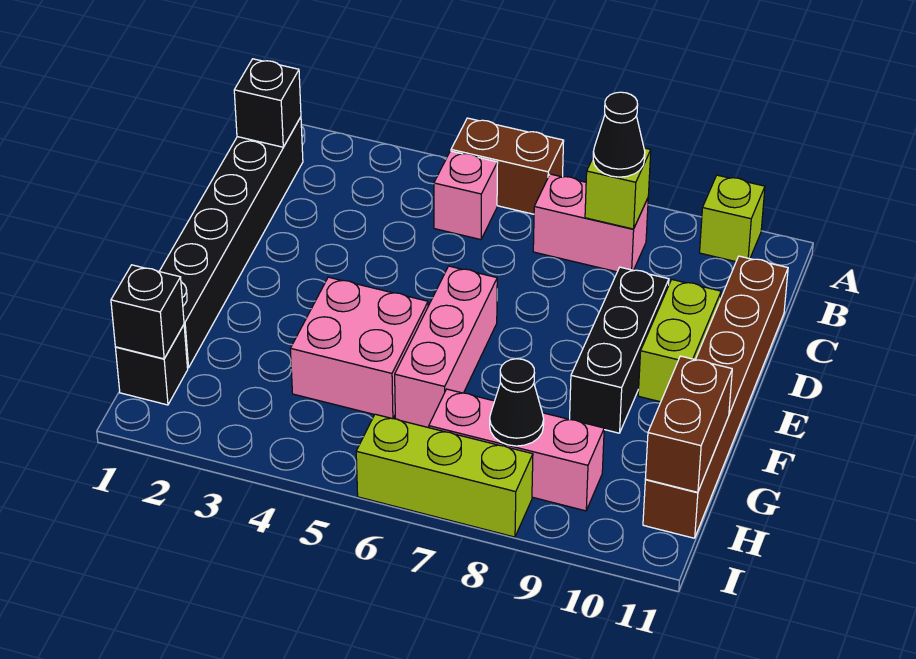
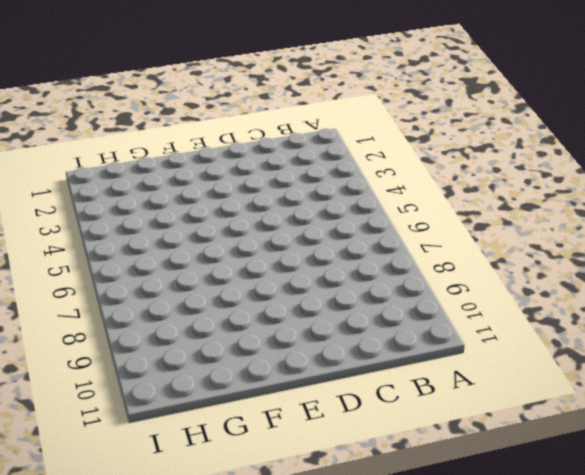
none -> brown 1x2 brick [451,118,564,214]
none -> lime 1x1 brick [700,175,765,262]
none -> black 1x6 brick [159,117,303,368]

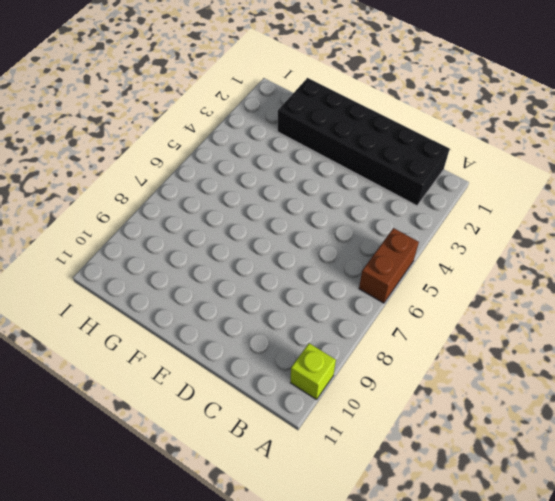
black 2x6 brick [278,78,449,206] -> black 1x6 brick [159,117,303,368]
none -> pink 1x1 brick [434,151,498,240]
none -> pink 1x2 brick [533,174,648,272]
none -> brown 1x6 brick [643,256,788,538]

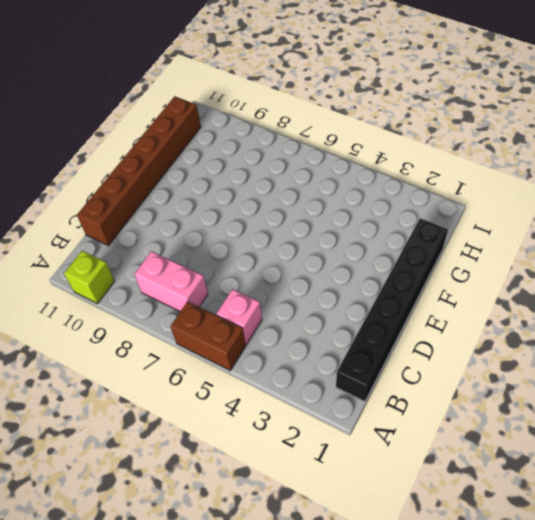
none -> black 1x3 brick [570,267,669,433]
none -> lime 1x2 brick [638,280,721,402]
none -> pink 1x3 brick [395,266,497,428]

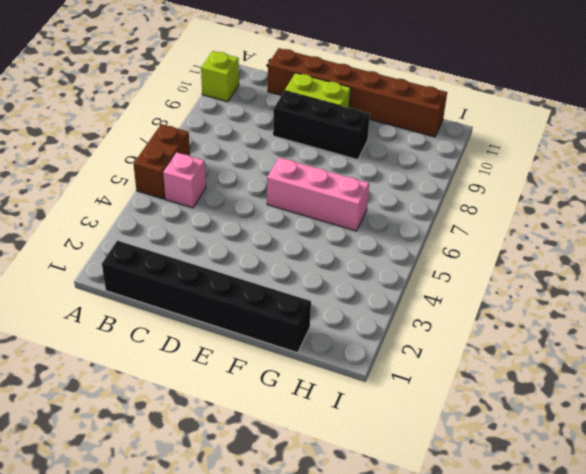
none -> pink 1x2 brick [533,174,648,272]
none -> pink 2x2 brick [290,277,428,419]
none -> black 1x1 brick [116,325,188,405]

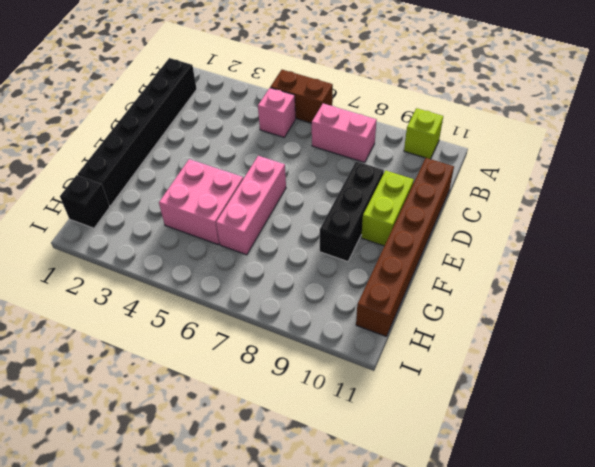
none -> pink 1x3 brick [429,389,604,511]
none -> lime 1x3 brick [356,414,533,537]
none -> black 1x1 brick [234,59,301,147]

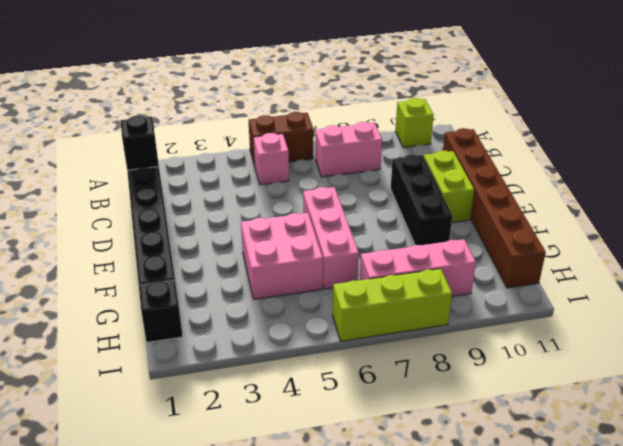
none -> lime 1x1 brick [585,148,651,229]
none -> brown 1x2 brick [645,356,732,492]
none -> black 1x1 brick [111,265,184,359]

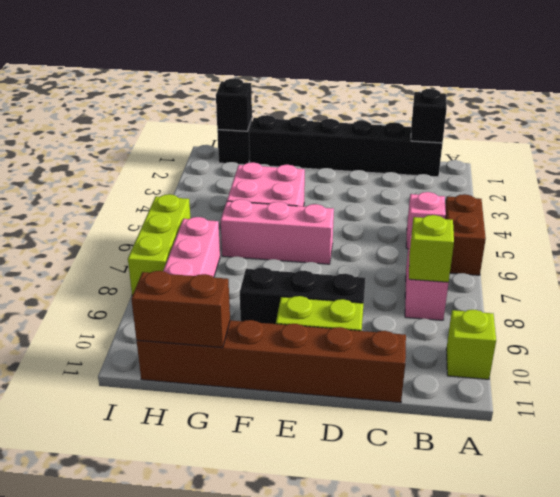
none -> black 1x1 cone [490,359,544,446]
none -> black 1x1 cone [593,92,645,177]

